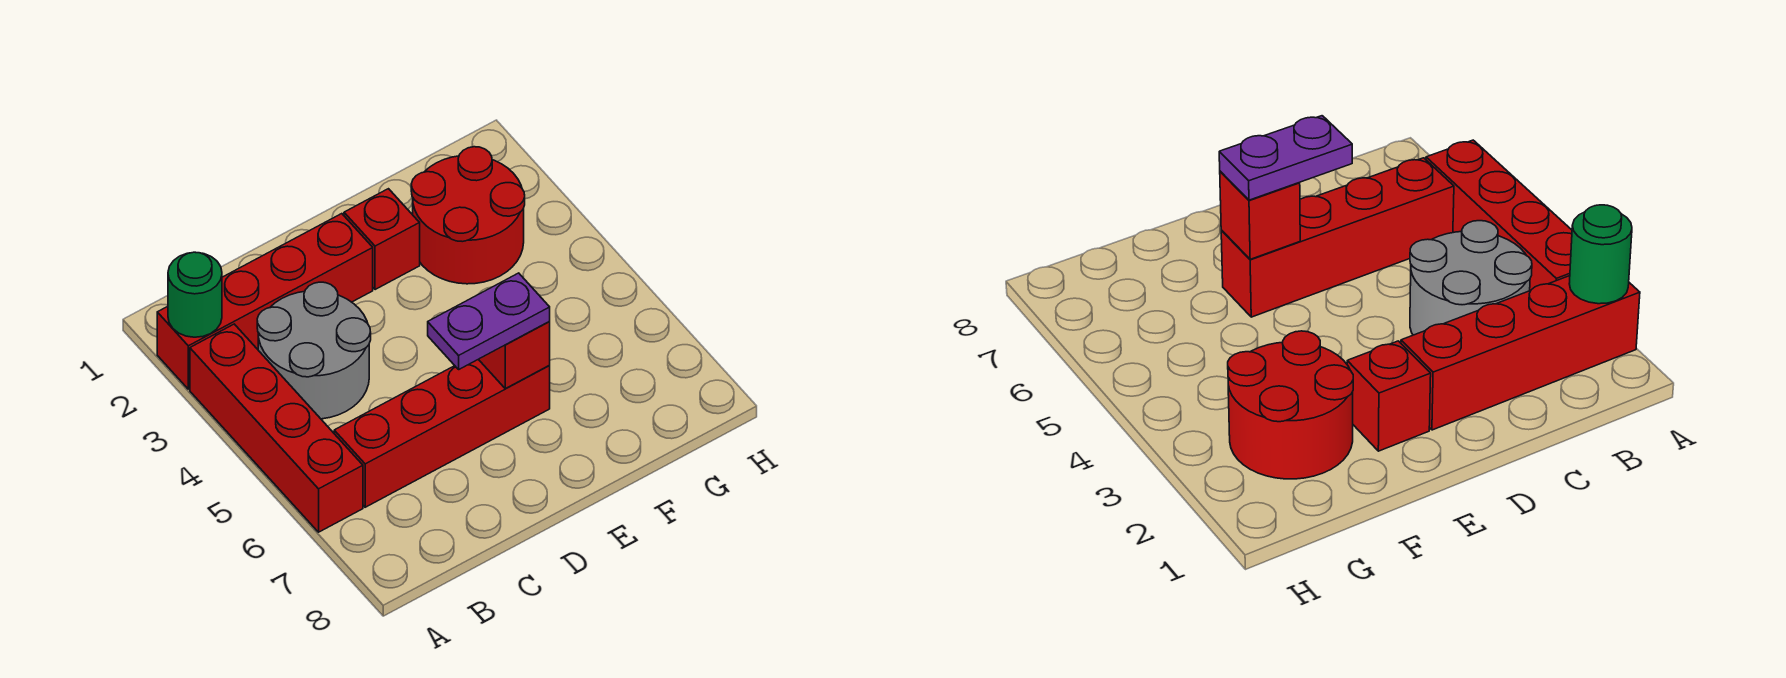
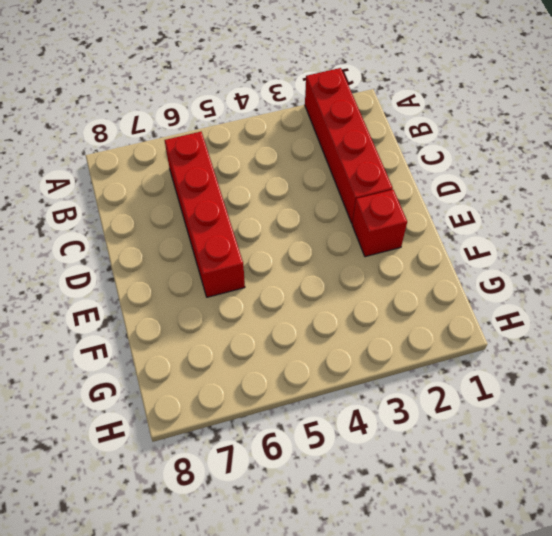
none -> red 1x4 brick [190,324,363,532]
none -> grey 2x2 round brick [257,282,371,419]

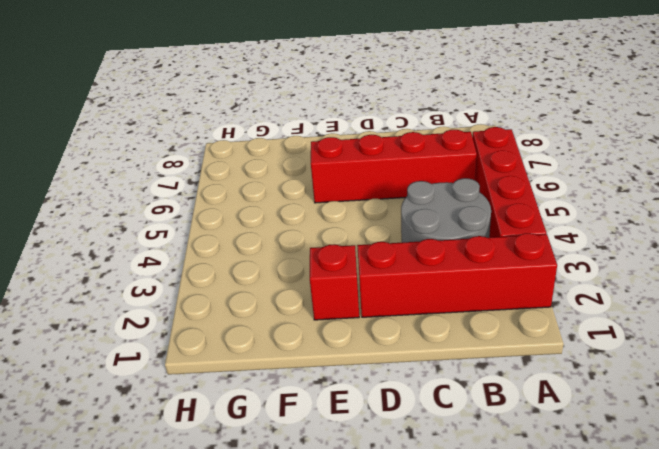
none -> red 2x2 round brick [411,147,525,284]
none -> green 1x1 round brick [168,252,222,337]

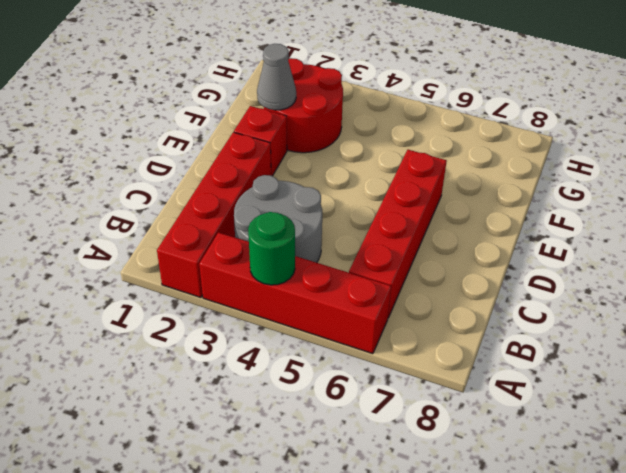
green 1x1 round brick [248,212,295,285] -> green 1x1 round brick moved to [168,252,222,337]
grey 1x1 cone [257,44,296,110] -> none
none -> red 1x1 brick [479,321,550,389]
none -> purple 1x2 plate [428,273,550,369]

